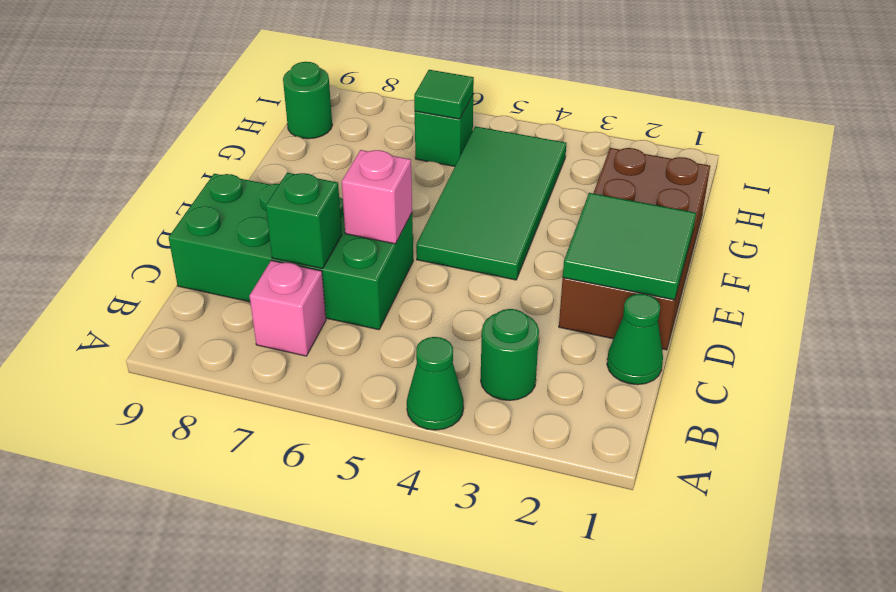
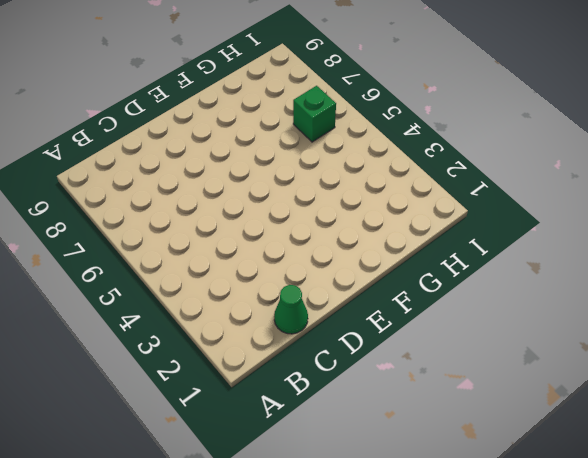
none -> green 1x1 cone [407,337,464,430]
none -> green 1x1 round brick [481,309,539,401]
none -> pink 1x1 brick [250,260,326,356]

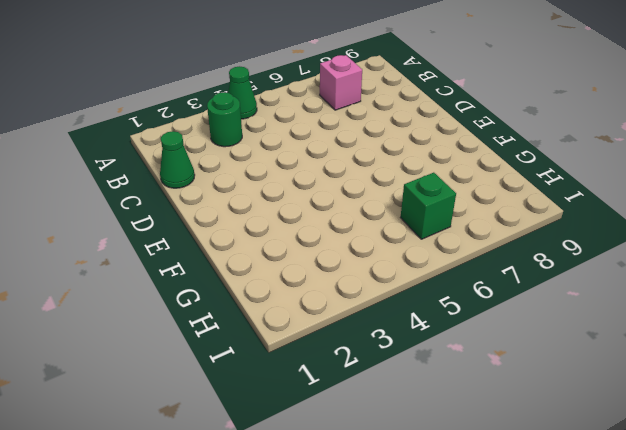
none -> green 2x4 brick [168,174,413,330]
none -> brown 2x4 brick [559,148,710,350]
none -> green 2x4 tile [416,126,566,280]

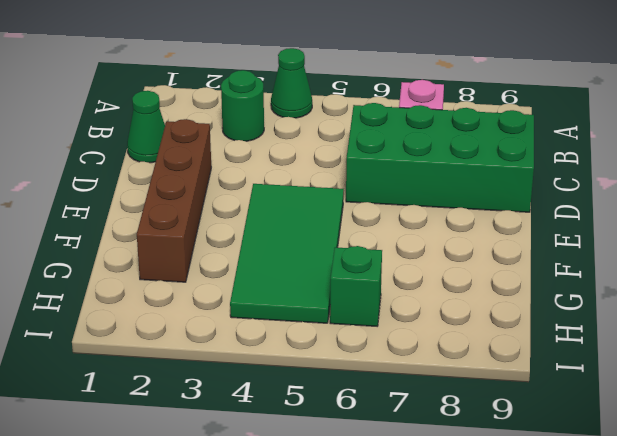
brown 1x4 brick [137,119,211,282] -> brown 2x4 brick [559,148,710,350]
none -> green 1x1 round brick [283,62,332,139]
none -> green 1x1 brick [266,173,342,269]
none -> green 2x2 tile [563,193,696,300]

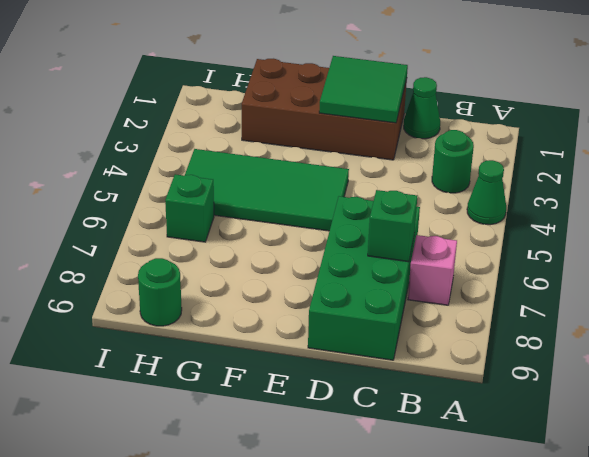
none -> pink 1x1 brick [342,150,412,244]
none -> green 1x1 tile [414,70,474,119]

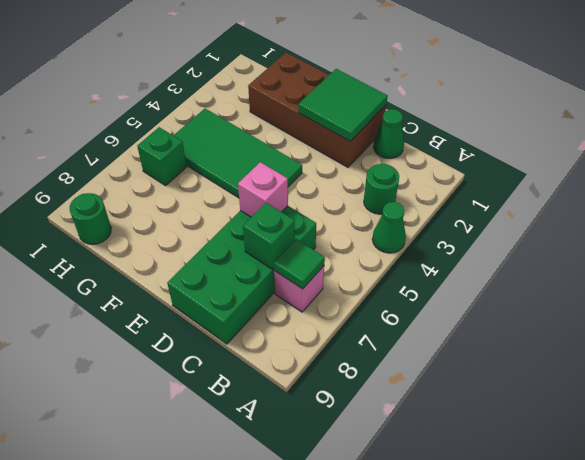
green 1x1 tile [274,239,325,289] -> green 1x1 tile moved to [414,70,474,119]

